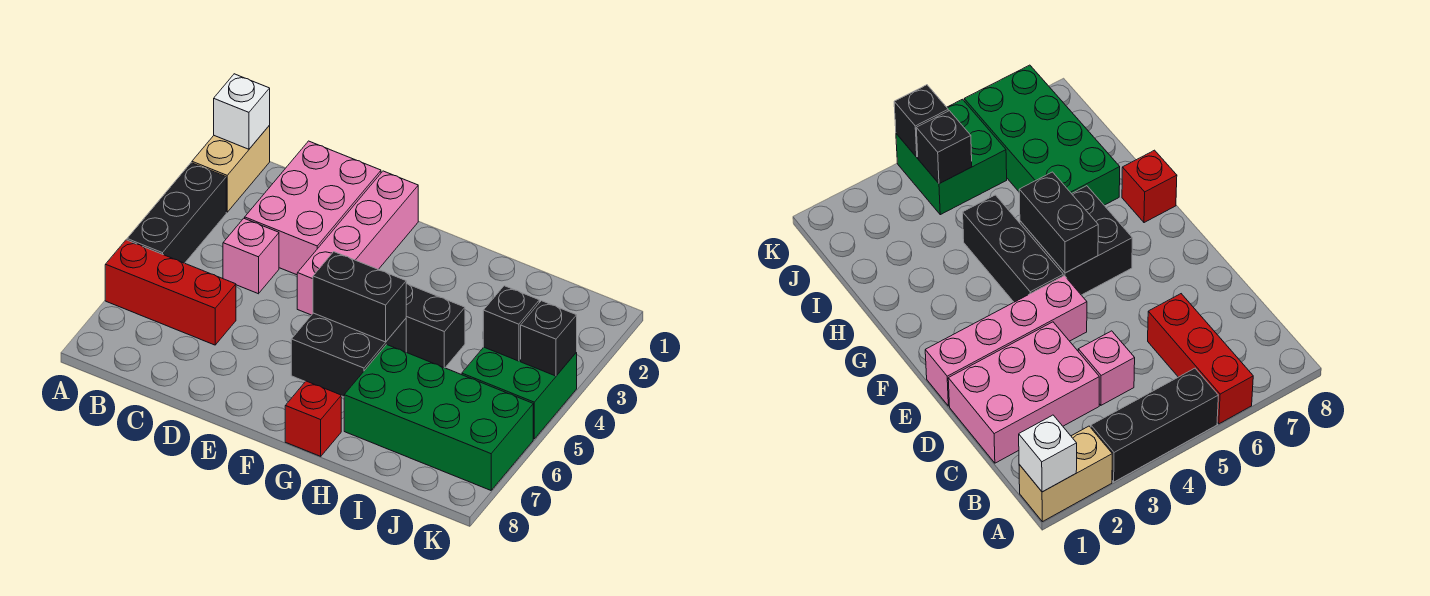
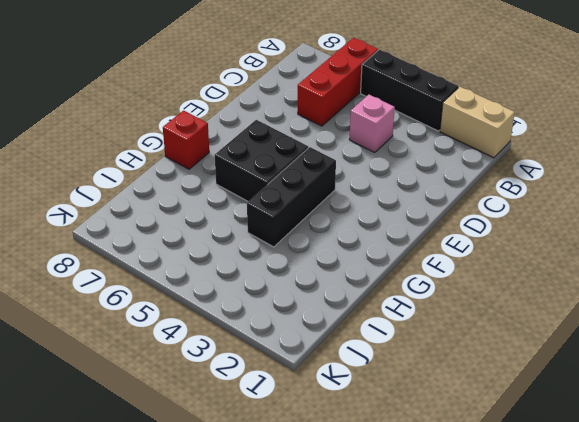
none -> pink 2x3 brick [245,141,381,275]
none -> pink 1x4 brick [297,171,418,315]
none -> green 2x4 brick [344,345,533,490]

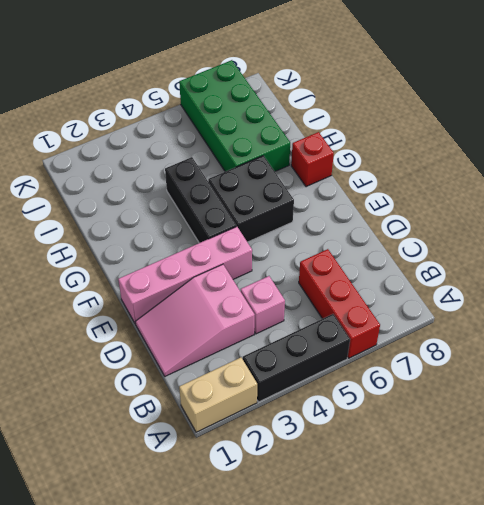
pink 2x3 slope [135,264,255,376] -> pink 2x3 brick [245,141,381,275]
none -> green 2x2 brick [462,347,577,439]
none -> white 1x1 brick [214,74,270,149]
none -> black 1x2 brick [313,252,406,342]

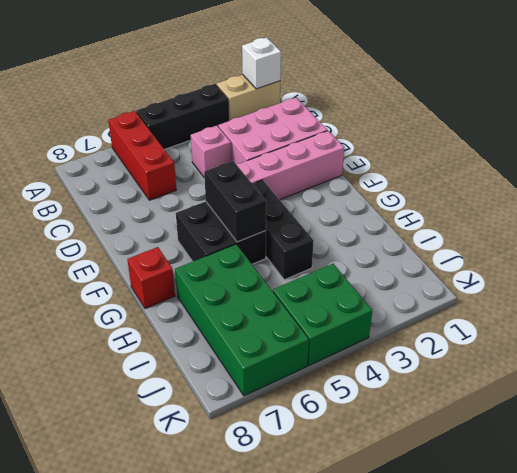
none -> black 1x1 brick [483,286,539,361]
none -> black 1x1 brick [521,301,577,376]

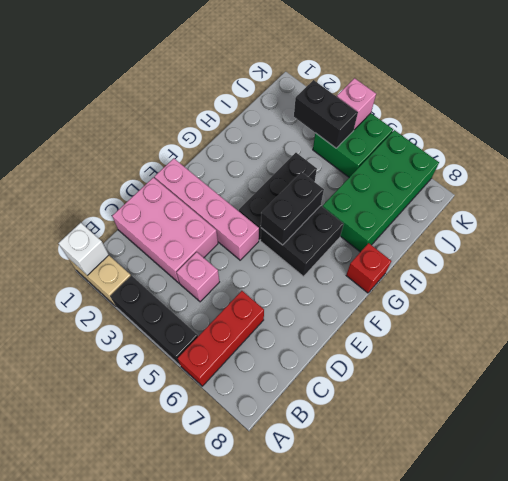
black 1x2 brick [294,80,358,148] -> black 1x1 brick [483,286,539,361]
pink 1x1 brick [337,78,376,130] -> black 1x1 brick [521,301,577,376]

